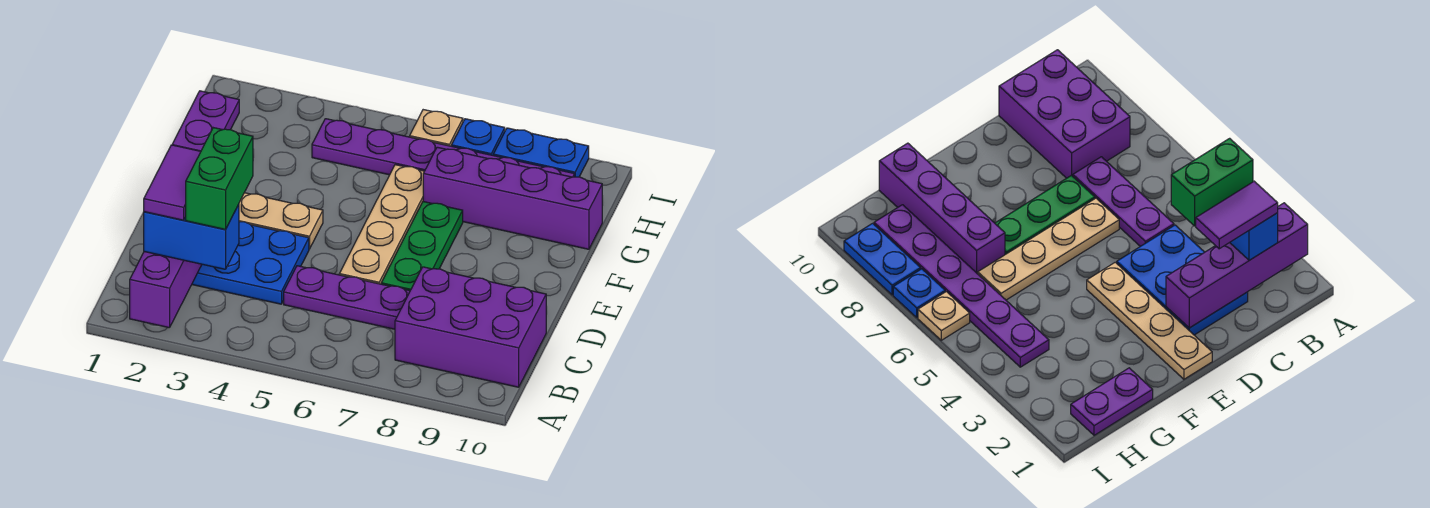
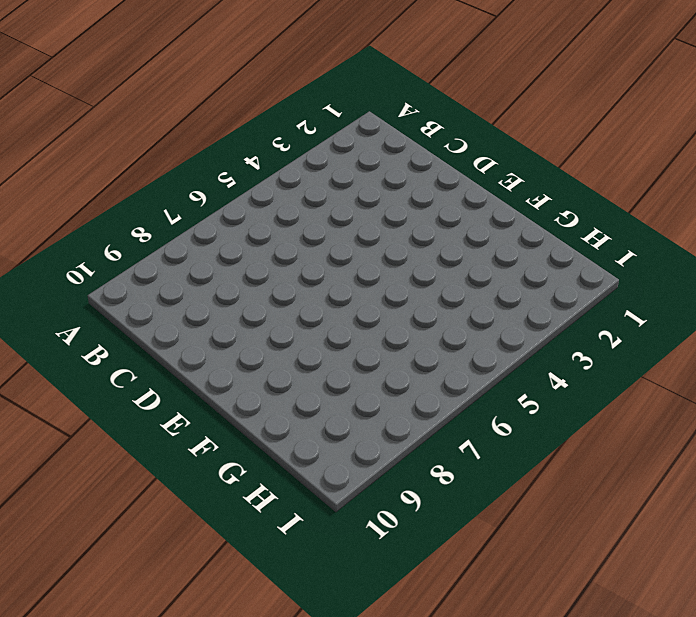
none -> purple 2x3 brick [395,267,546,387]
none -> blue 2x3 plate [192,222,309,304]
none -> purple 1x3 plate [284,266,410,329]

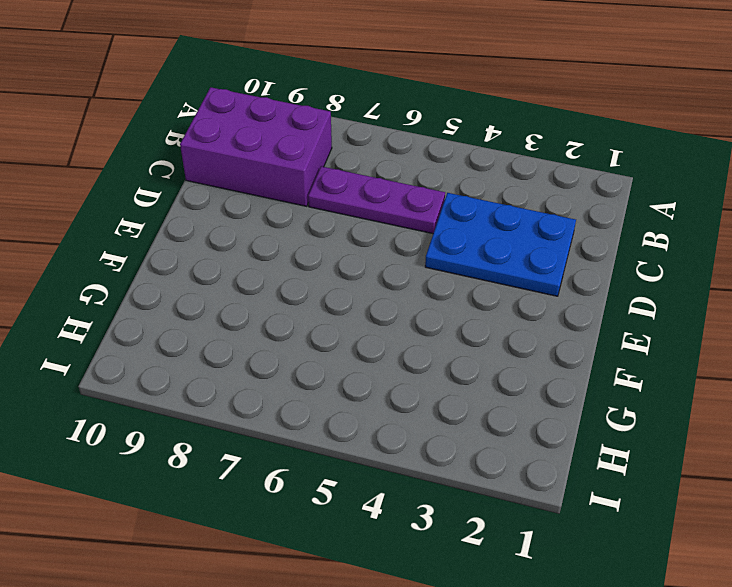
none -> tan 1x4 plate [339,165,424,284]
none -> green 1x3 plate [381,202,463,291]
none -> tan 1x4 plate [239,193,323,249]

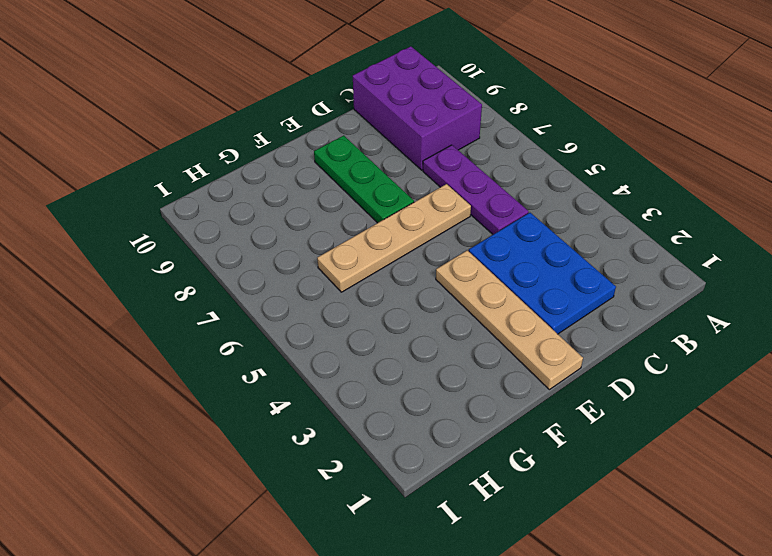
green 1x3 plate [314,136,414,223] -> green 1x3 plate turned to [381,202,463,291]
none -> purple 1x2 plate [172,91,239,151]
none -> purple 1x4 brick [423,147,602,249]
none -> purple 1x6 plate [312,119,575,177]

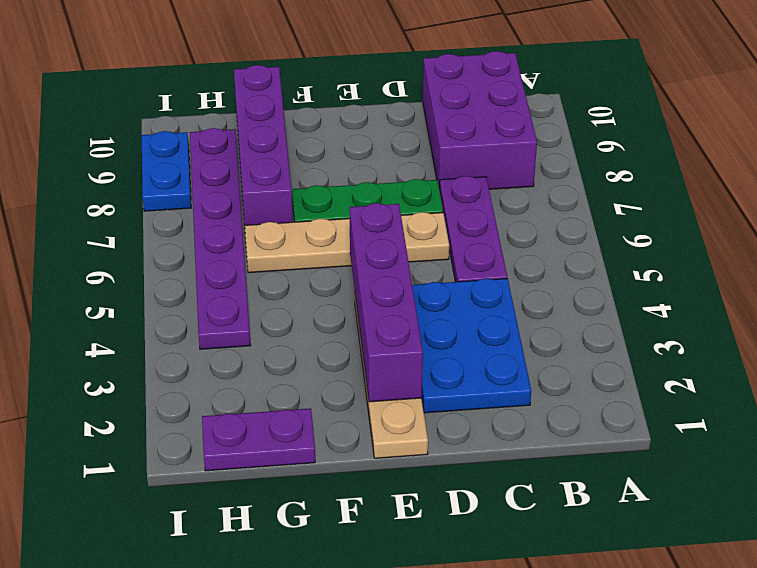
purple 1x4 brick [349,203,423,402] -> purple 1x4 brick turned to [130,252,202,328]
none -> tan 1x1 plate [410,110,463,146]
none -> blue 1x1 plate [452,119,505,155]
none -> blue 1x2 brick [144,204,239,269]

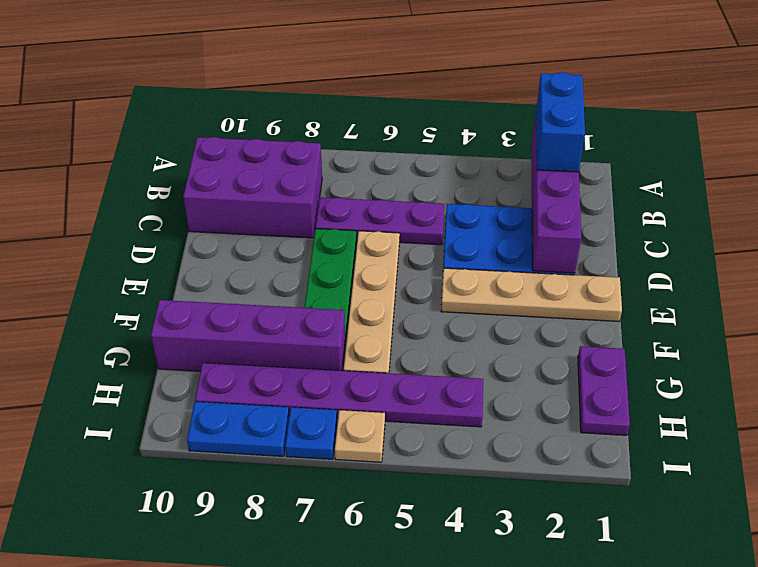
blue 1x2 brick [536,72,585,172] -> blue 1x2 brick turned to [144,204,239,269]
none -> purple 1x2 tile [144,145,201,220]
none -> green 1x2 brick [186,128,253,230]

